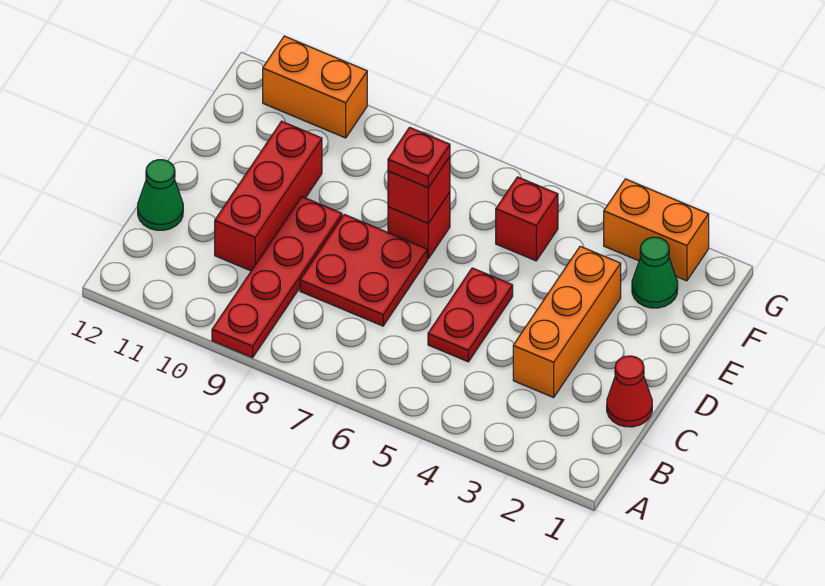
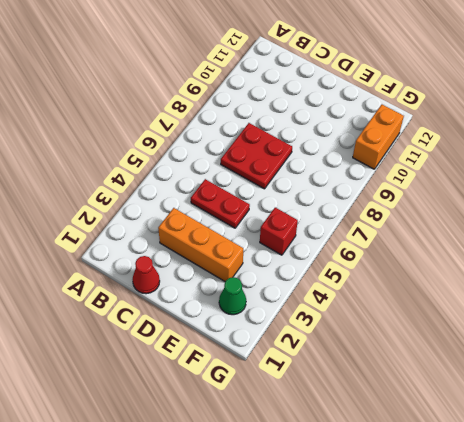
none -> red 1x4 plate [212,197,342,358]
none -> red 1x3 brick [215,121,322,271]
none -> green 1x1 cone [138,160,183,230]

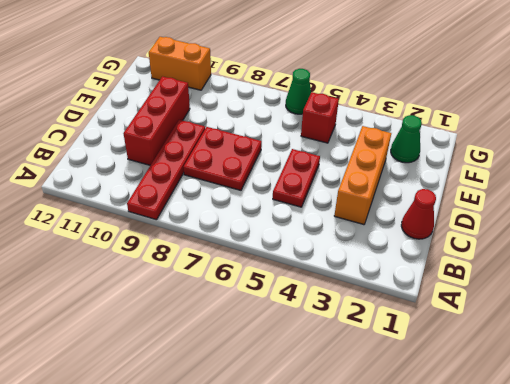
green 1x1 cone [286,69,311,114] -> green 1x1 cone moved to [138,160,183,230]
none -> red 1x1 brick [388,192,450,259]
none -> orange 1x2 brick [604,179,709,281]
none -> red 1x1 brick [388,157,450,223]

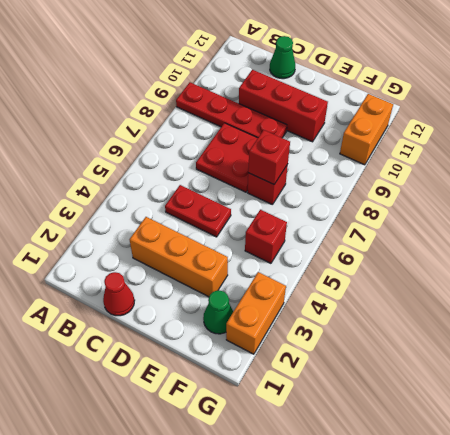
none -> red 1x1 plate [388,127,450,188]

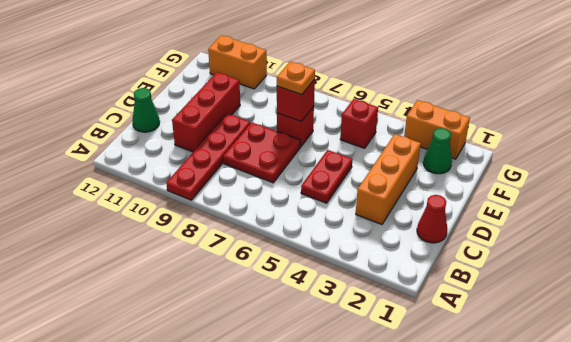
orange 1x1 plate [277,61,315,95] -> red 1x1 plate [388,127,450,188]

